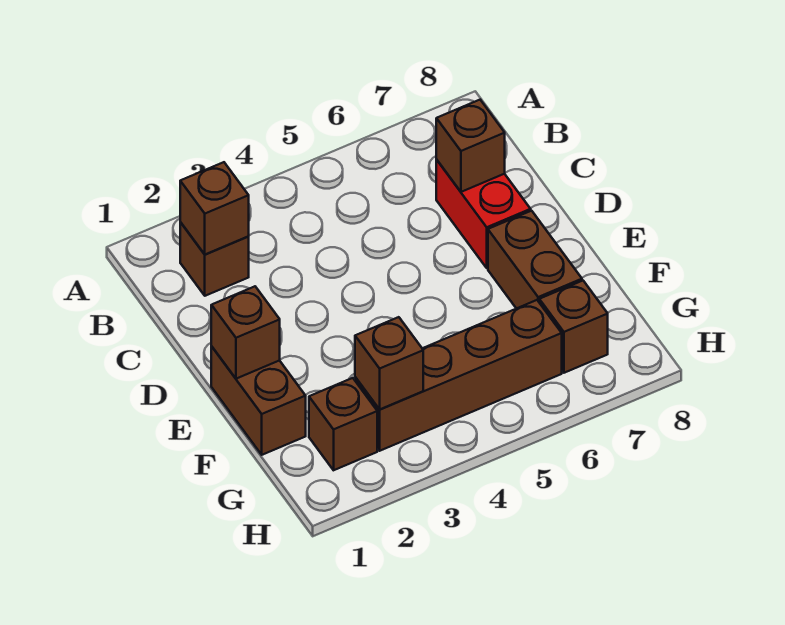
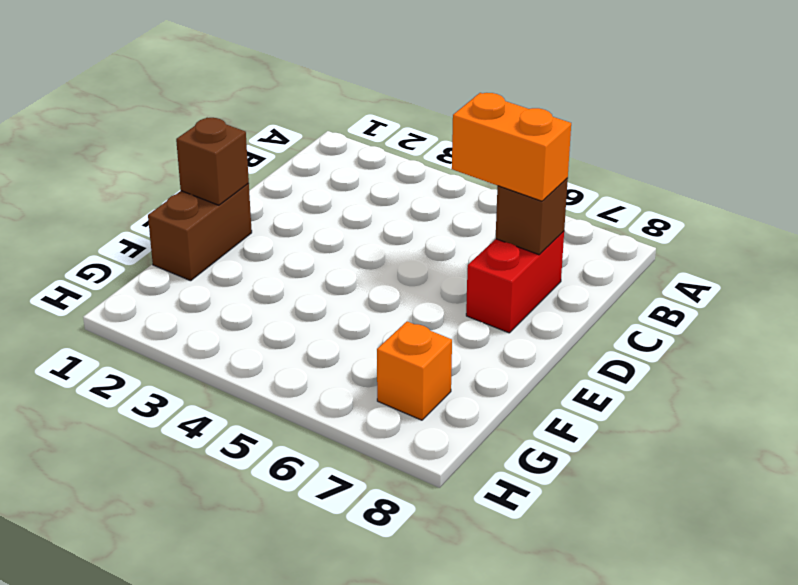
orange 1x2 brick [452,93,571,201] -> none
orange 1x1 brick [377,322,452,420] -> brown 1x1 brick [539,281,608,373]
none -> brown 1x1 brick [180,222,249,296]
none -> brown 1x2 brick [488,211,582,309]

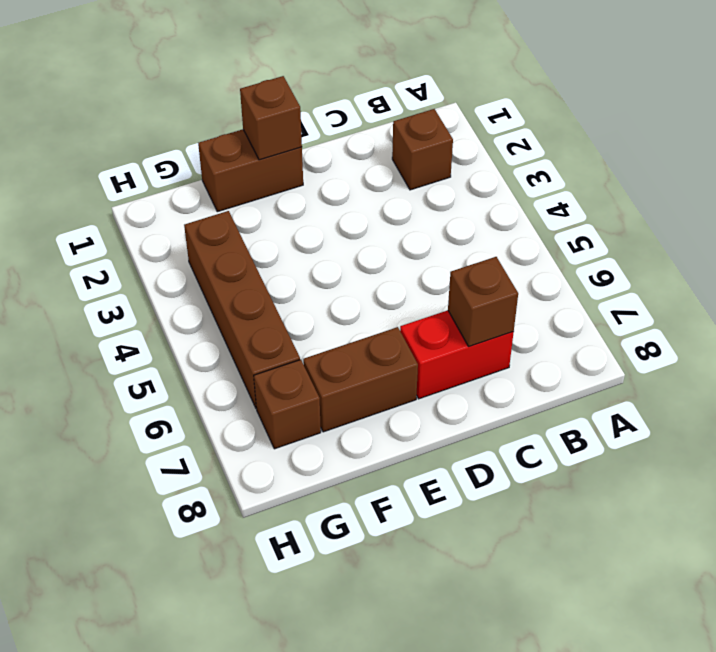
none -> brown 1x1 brick [309,378,377,470]
none -> brown 1x1 brick [180,162,249,255]

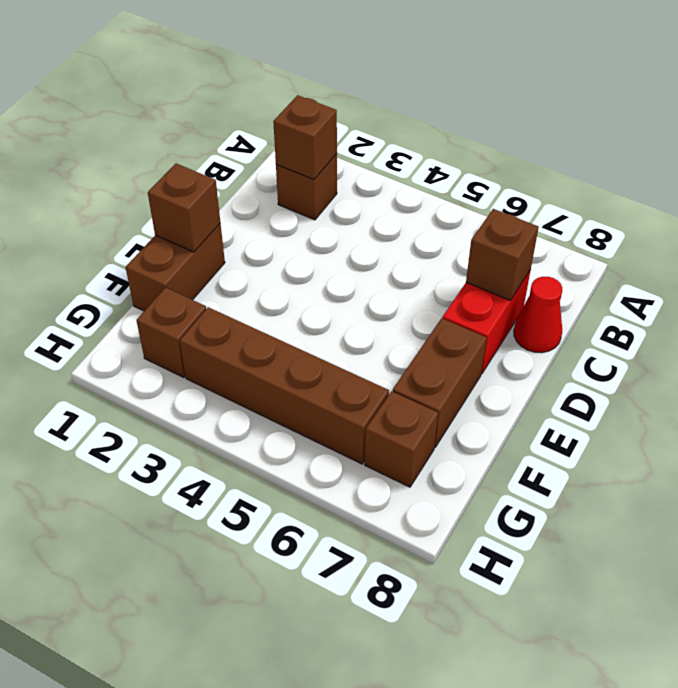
red 1x1 cone [514,277,562,353] -> none
none -> brown 1x1 brick [355,317,423,409]

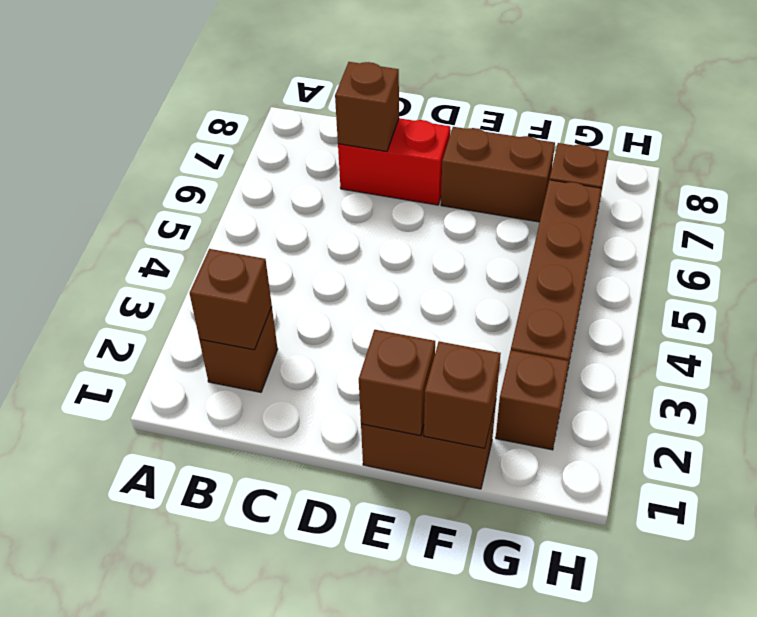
brown 1x1 brick [424,342,501,448] -> brown 1x1 brick moved to [355,317,423,409]

